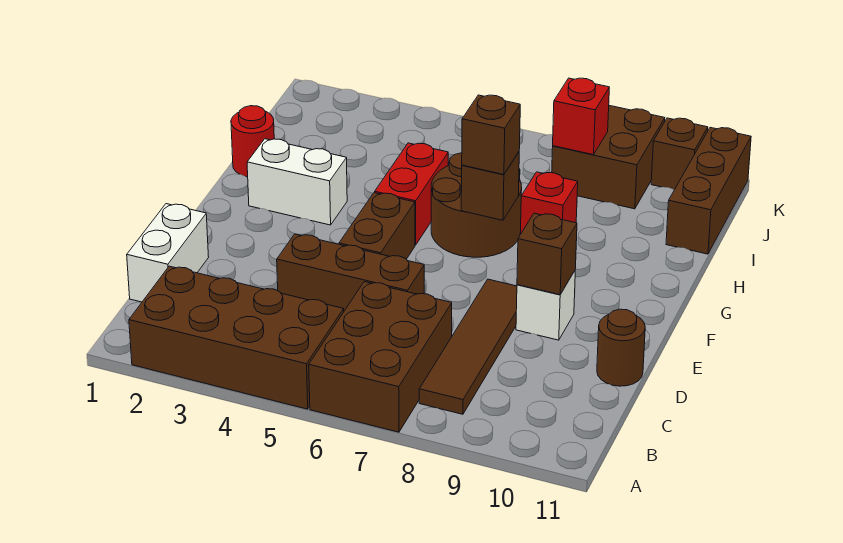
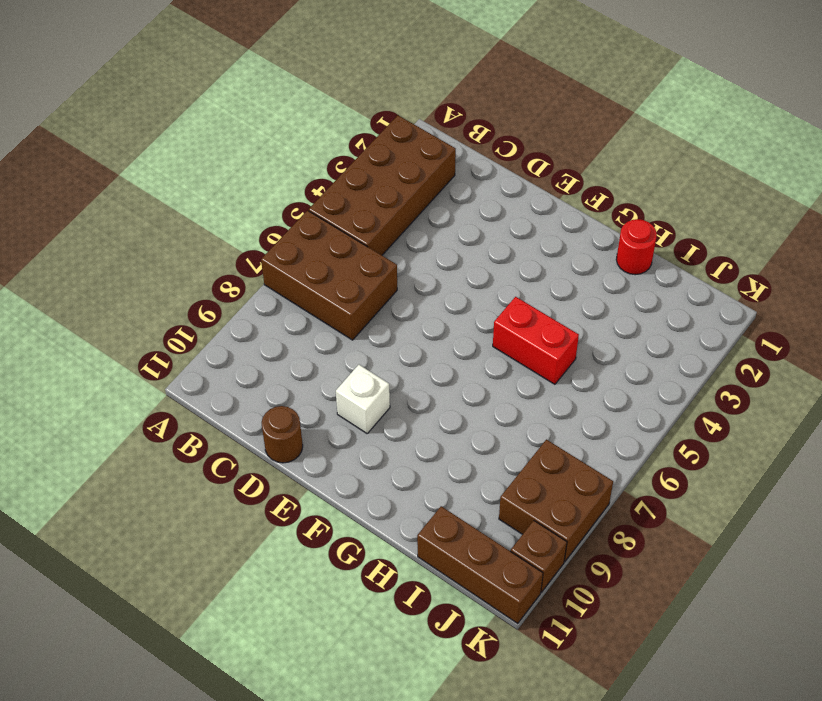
none -> brown 1x4 tile [419,279,517,414]
none -> white 1x2 brick [127,204,209,302]
none -> brown 1x3 brick [277,234,424,311]

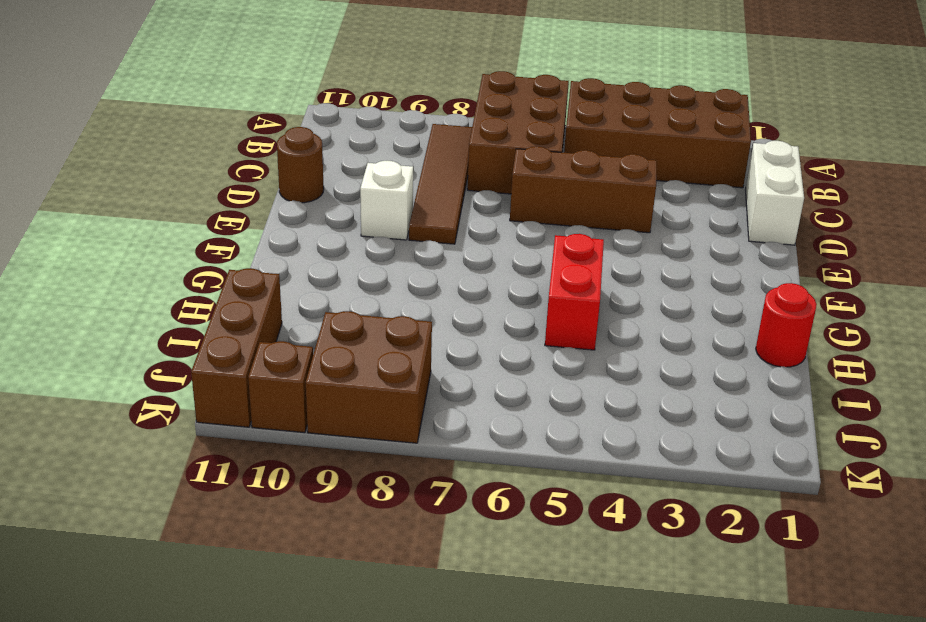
none -> brown 1x2 brick [339,193,415,259]
none -> white 1x2 brick [247,139,347,225]
none -> brown 2x2 round brick [431,153,522,257]

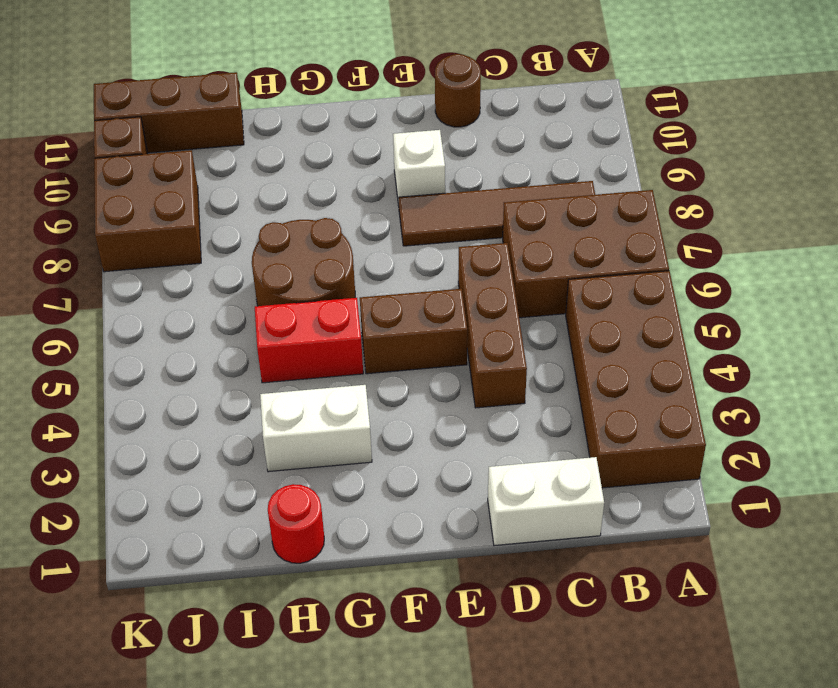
white 1x2 brick [260,385,372,472] -> white 1x2 brick turned to [247,139,347,225]
none -> red 1x1 brick [520,172,578,234]
none -> brown 1x1 brick [517,213,577,295]
none -> brown 1x1 brick [461,152,519,220]

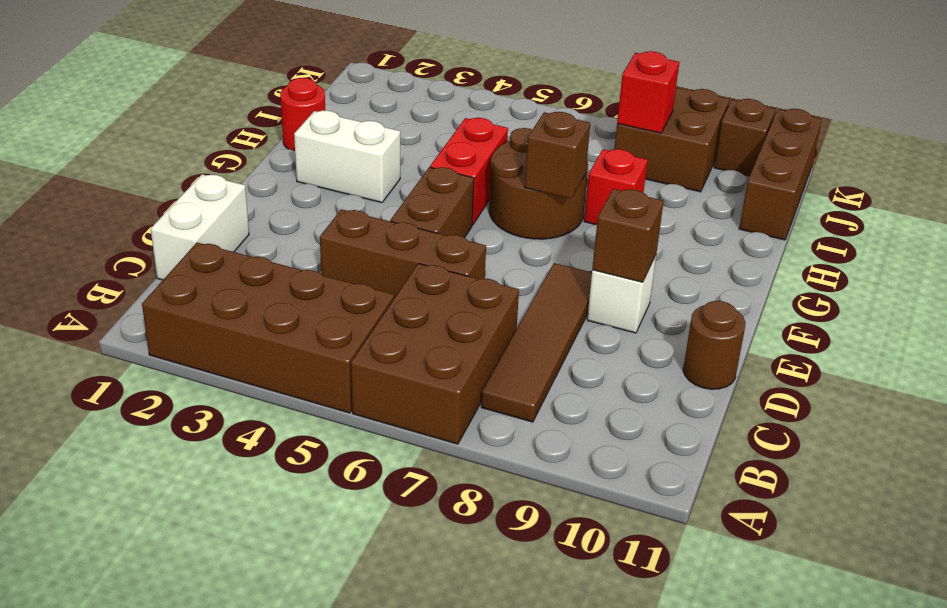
none -> brown 1x1 brick [462,95,520,175]

